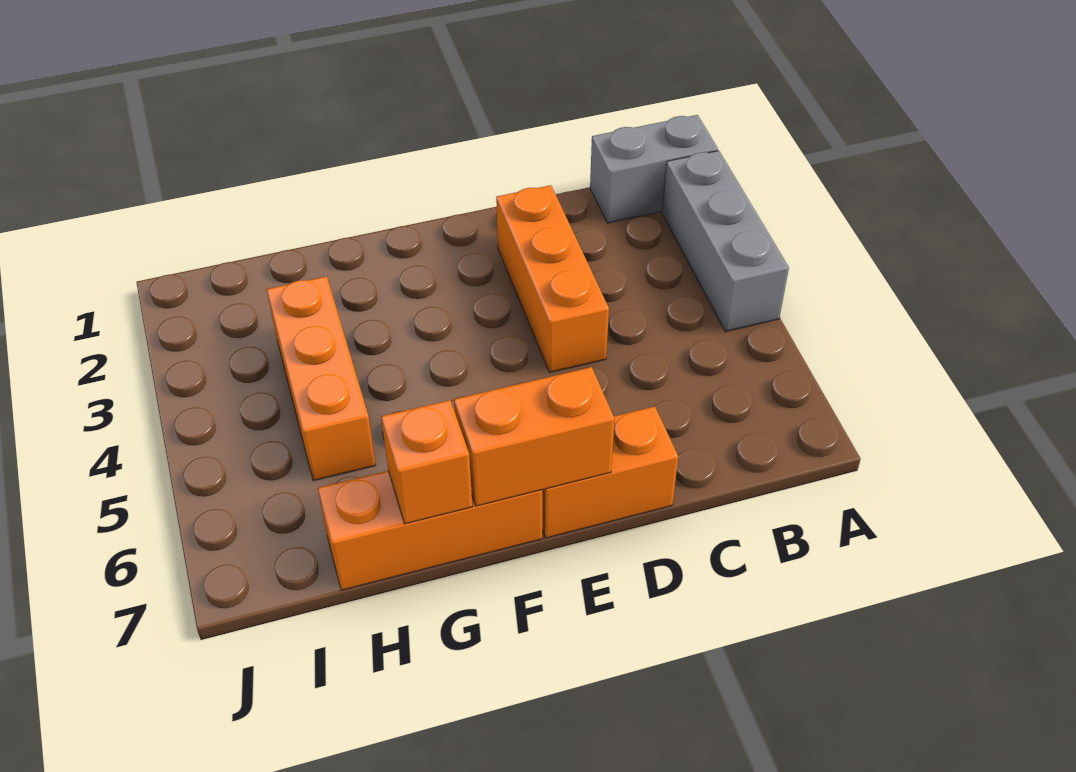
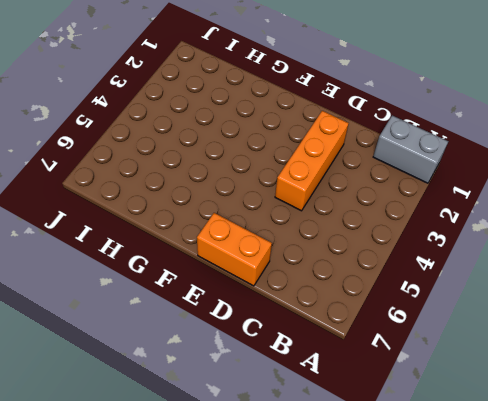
none -> grey 1x3 brick [662,151,789,332]
none -> orange 1x3 brick [318,471,542,590]

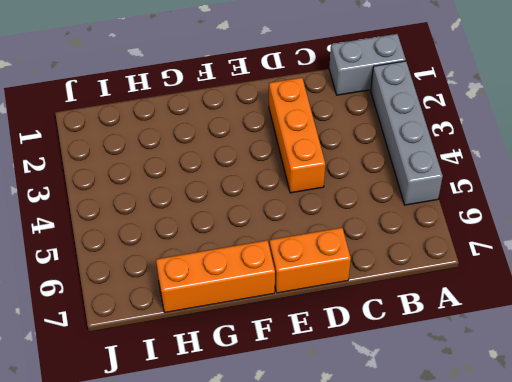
grey 1x4 brick [371,61,443,205] -> grey 1x3 brick [662,151,789,332]
none -> orange 1x3 brick [267,276,376,481]
none -> orange 1x2 brick [454,367,615,506]

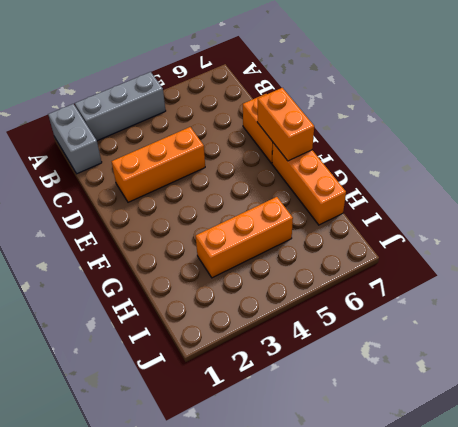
none -> orange 1x1 brick [381,400,472,524]

